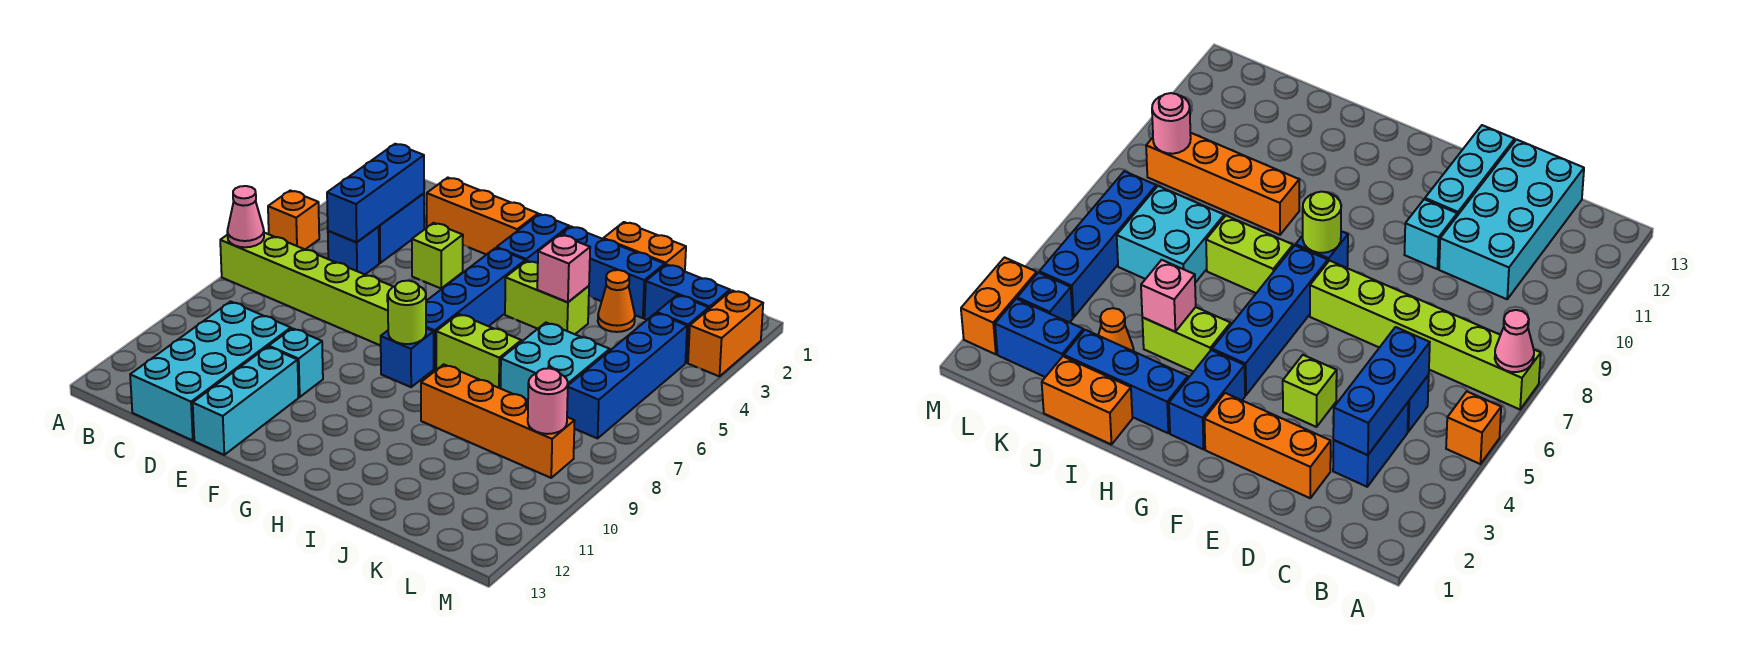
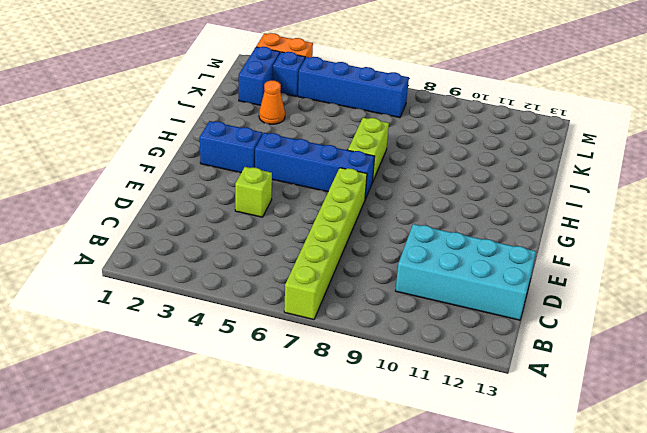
none -> orange 1x1 brick [268,190,319,249]
none -> blue 1x2 brick [378,193,424,263]
none -> blue 1x1 brick [328,227,379,274]

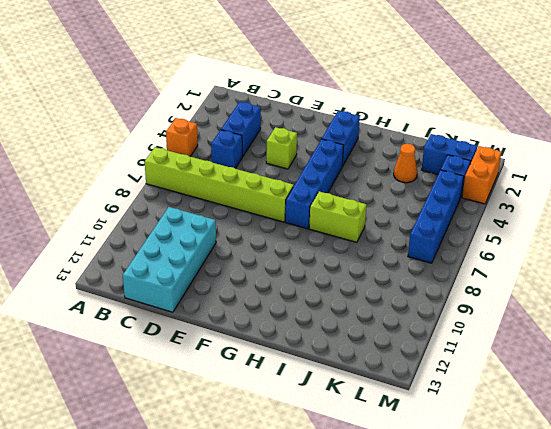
none -> orange 1x3 brick [427,178,538,255]
none -> cyan 1x1 brick [269,328,323,397]
none -> cyan 1x3 brick [193,347,299,455]

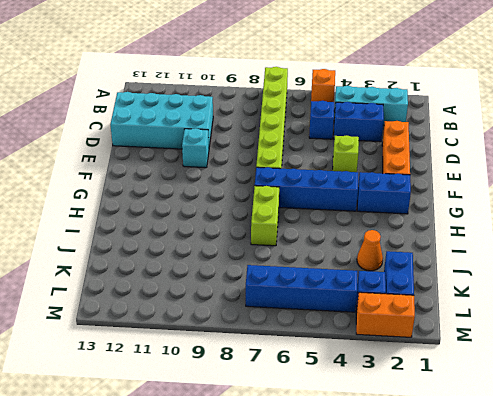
cyan 1x3 brick [334,86,408,125] -> cyan 1x3 brick moved to [193,347,299,455]
none -> blue 1x1 brick [381,328,434,387]
none -> blue 1x3 brick [560,227,665,318]
none -> lime 1x2 brick [505,261,589,334]

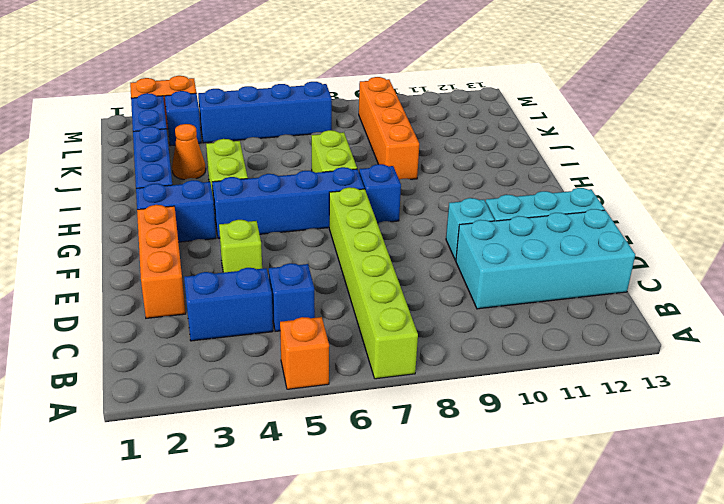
none -> orange 1x2 brick [603,222,686,271]
none -> cyan 2x2 brick [501,323,610,400]
none -> pink 1x1 cone [227,186,264,247]

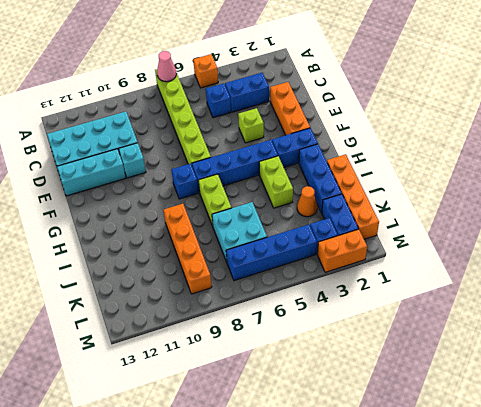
orange 1x4 brick [327,154,379,239] -> orange 1x2 brick [603,222,686,271]
none -> blue 1x3 brick [327,144,424,242]
none -> lime 1x1 round brick [388,281,426,344]
none -> pink 1x1 brick [537,235,590,302]

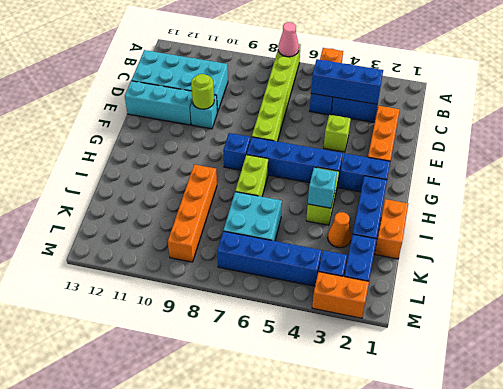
lime 1x1 round brick [191,74,214,109] -> lime 1x1 round brick moved to [388,281,426,344]
cyan 1x1 brick [308,168,337,208] -> pink 1x1 brick [537,235,590,302]
none -> pink 1x1 round brick [528,368,568,434]

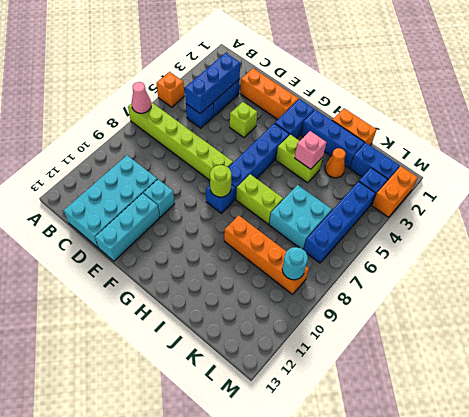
cyan 1x1 round brick [282,247,308,280] -> pink 1x1 round brick [528,368,568,434]

